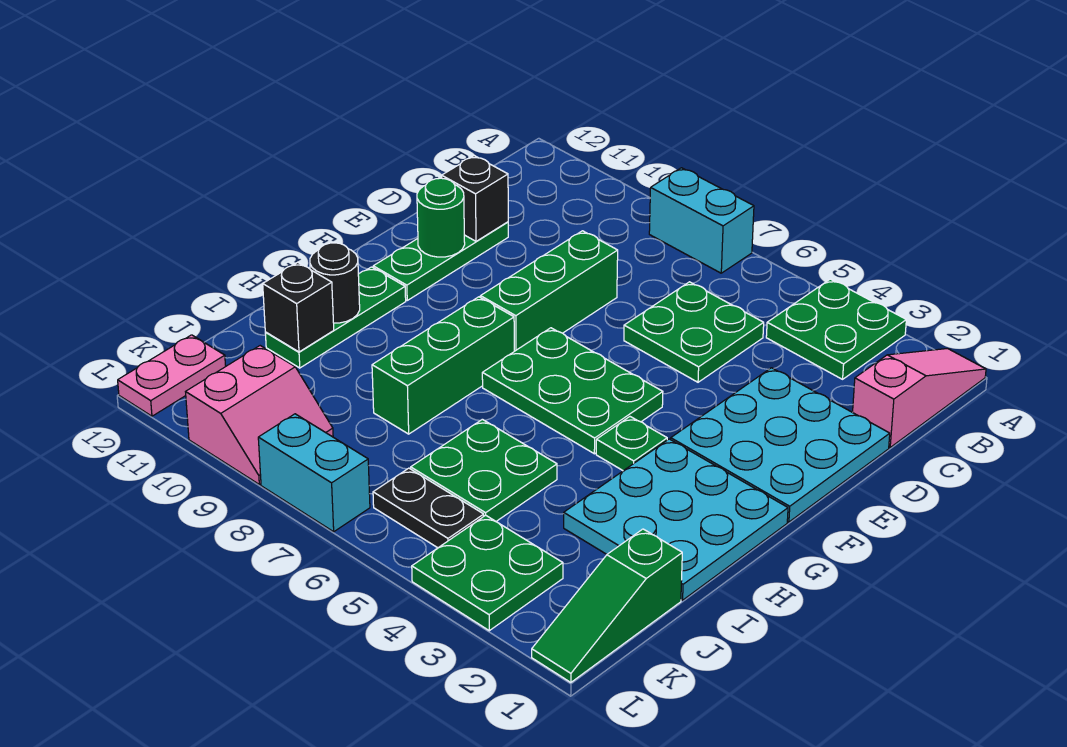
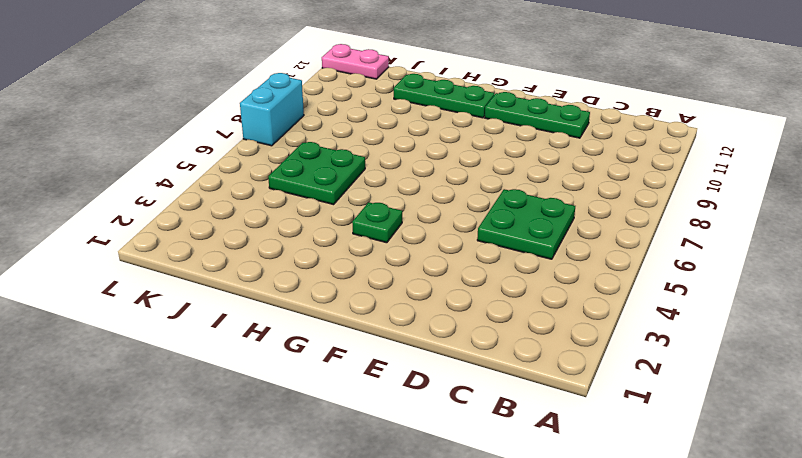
none -> pink 1x3 slope [853,349,986,447]
none -> green 2x2 plate [766,279,906,379]
none -> cyan 1x2 brick [649,168,754,273]

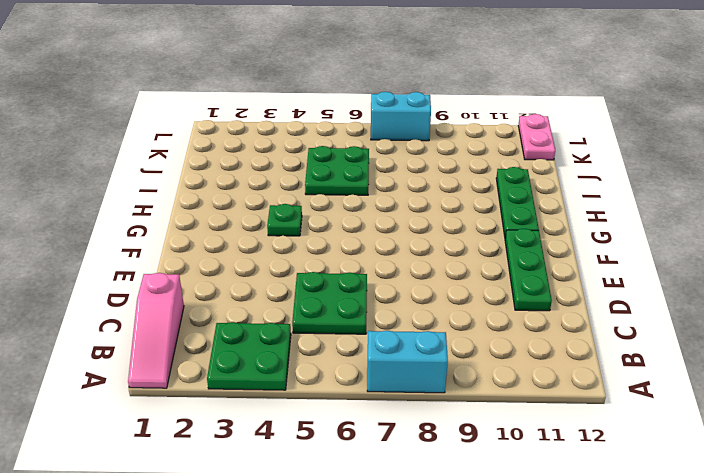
none -> cyan 3x3 plate [671,368,890,522]
none -> green 1x3 brick [481,231,618,351]
none -> green 2x3 plate [482,328,663,454]

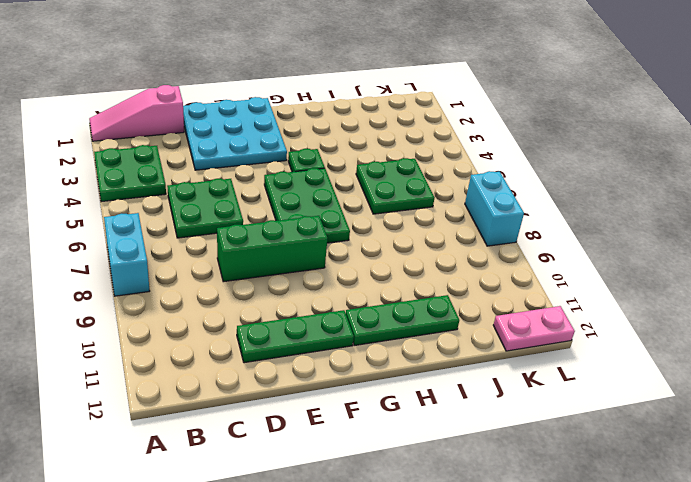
none -> cyan 3x3 plate [564,439,788,600]
none -> green 1x3 brick [372,297,514,434]
none -> green 1x3 slope [532,529,682,682]

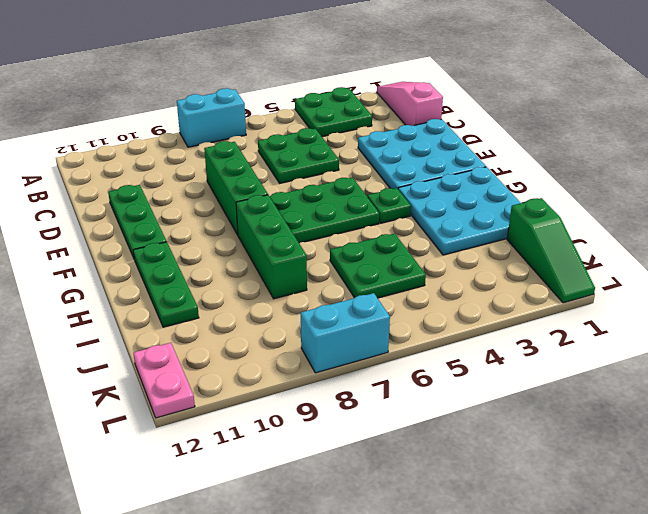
none -> green 2x2 plate [412,515,563,631]
none -> black 1x2 plate [373,468,484,548]
none -> pink 2x2 slope [186,346,333,484]

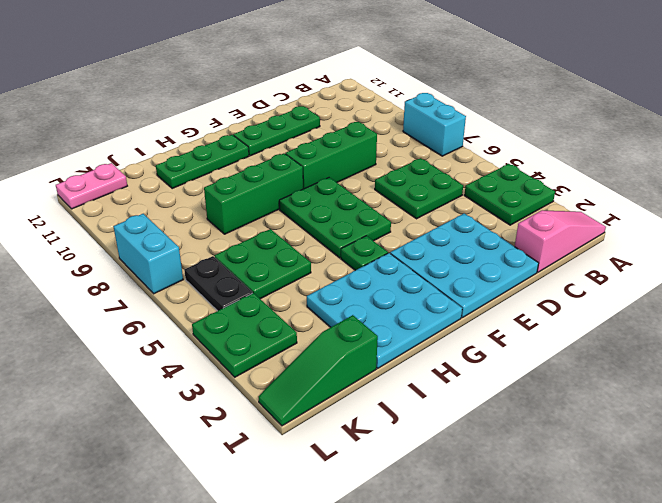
none -> pink 2x2 slope [186,346,333,484]
none -> black 1x1 brick [442,156,508,241]
none -> green 1x1 round brick [417,178,465,257]

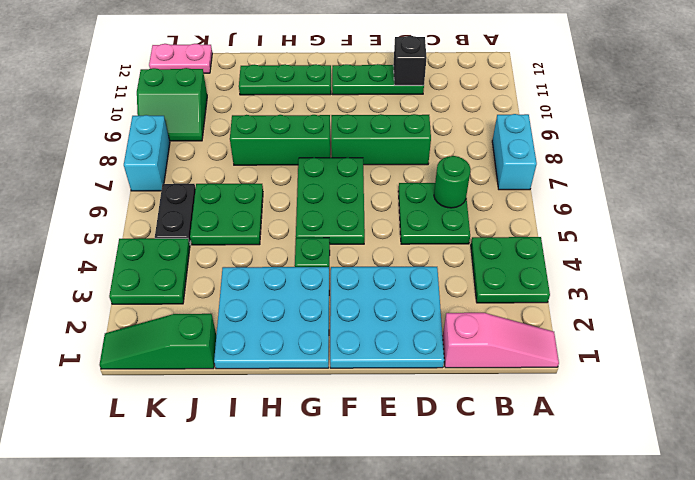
green 1x1 round brick [434,156,471,208] -> green 1x1 round brick moved to [417,178,465,257]
green 2x2 slope [137,68,207,141] -> pink 2x2 slope [186,346,333,484]
none -> black 1x1 round brick [310,243,360,323]
none -> black 1x1 brick [263,262,334,352]

